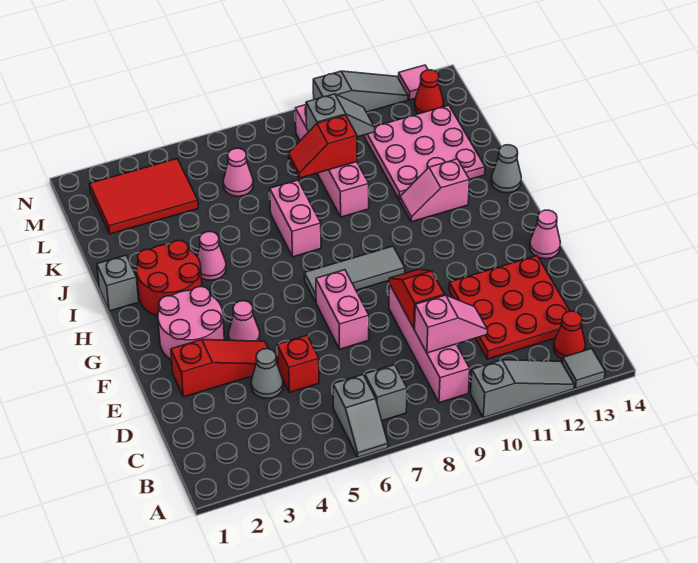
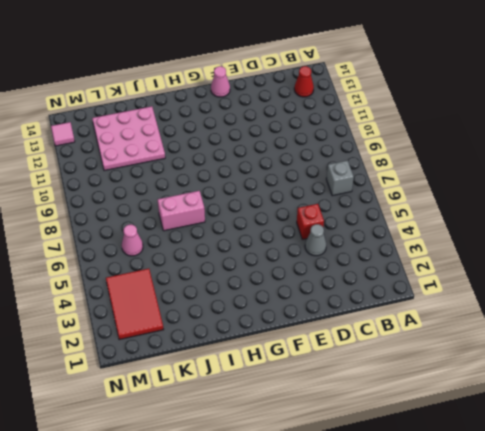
none -> grey 1x2 slope [333,375,388,457]
none -> grey 1x3 slope [471,360,574,418]
none -> grey 1x1 tile [562,348,605,388]
none -> pink 1x4 brick [389,284,470,403]

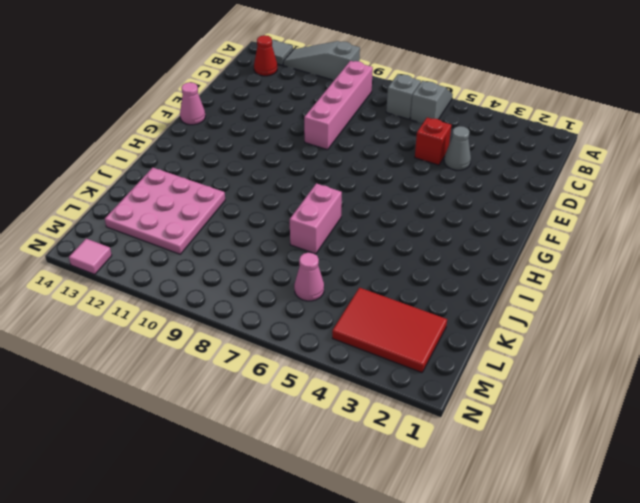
none -> red 3x3 plate [449,256,570,359]
none -> red 1x3 slope [171,340,268,397]
none -> pink 1x2 brick [316,270,369,349]
none -> pink 2x2 round brick [158,287,224,360]

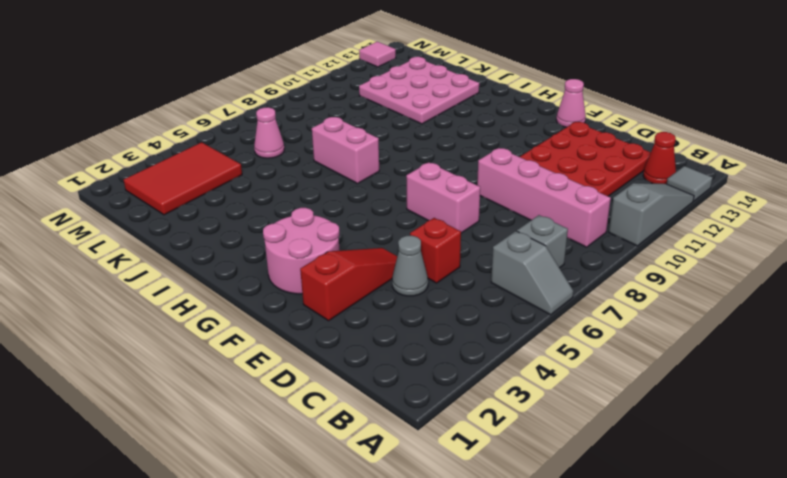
none -> pink 1x1 cone [228,301,260,341]
none -> grey 1x3 tile [304,246,405,302]
none -> red 2x2 round brick [137,241,202,316]
none -> grey 1x1 brick [97,255,139,311]

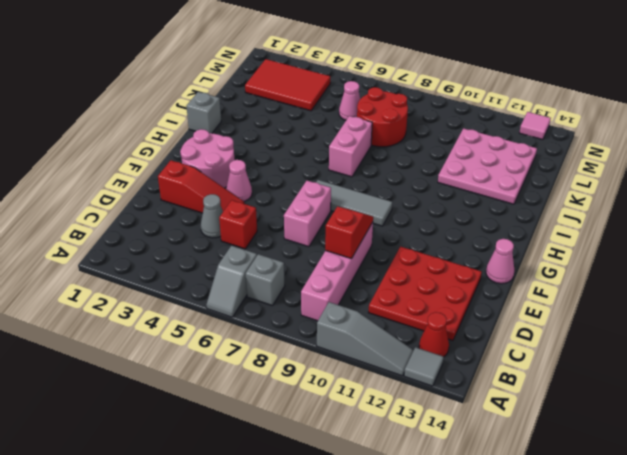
red 2x2 round brick [357,87,408,147] -> red 2x2 round brick moved to [137,241,202,316]
none -> pink 1x1 cone [197,232,226,280]
none -> pink 1x2 slope [400,159,469,222]
none -> grey 1x1 cone [491,145,521,193]
none -> pink 1x4 brick [295,105,369,217]

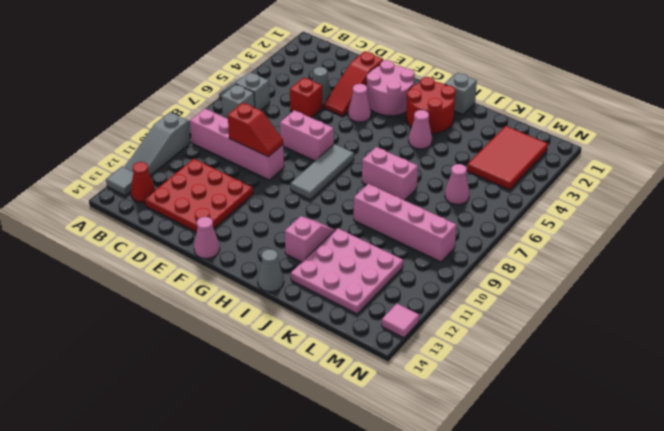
none -> red 1x1 cone [415,70,444,114]
none -> grey 1x3 slope [313,71,408,112]
none -> pink 1x2 slope [415,295,488,353]
none -> red 1x2 slope [288,115,357,178]

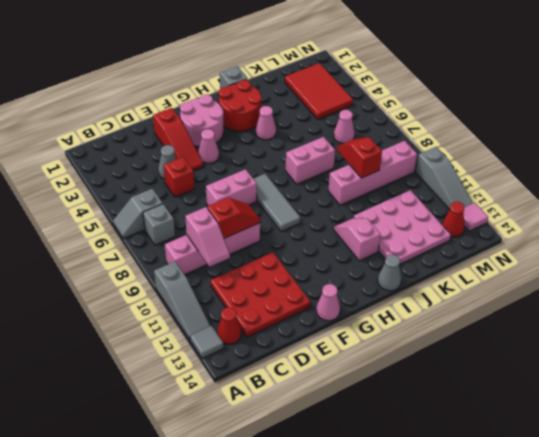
none -> grey 1x2 slope [306,94,375,137]

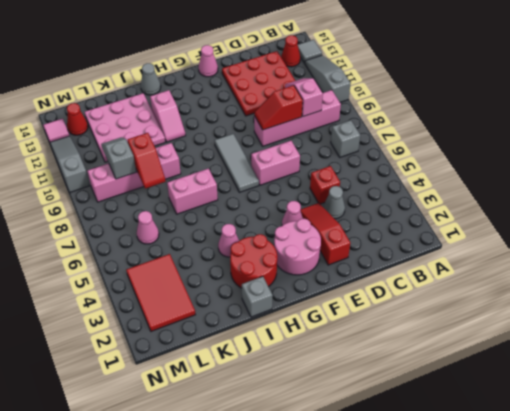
none -> grey 1x2 slope [333,375,388,457]

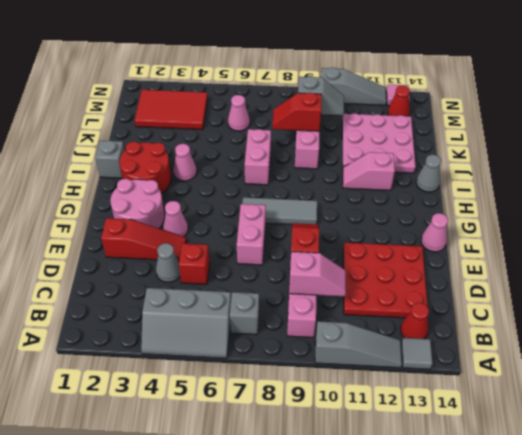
grey 2x3 slope [141,288,231,358] -> grey 1x2 slope [333,375,388,457]

